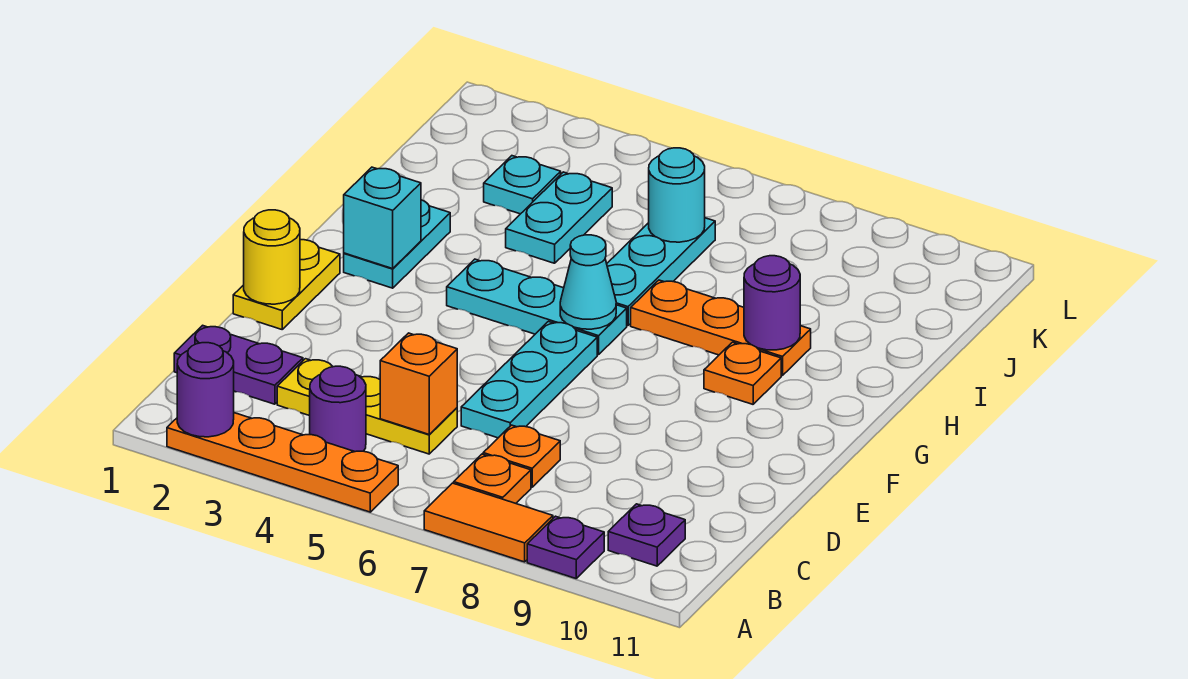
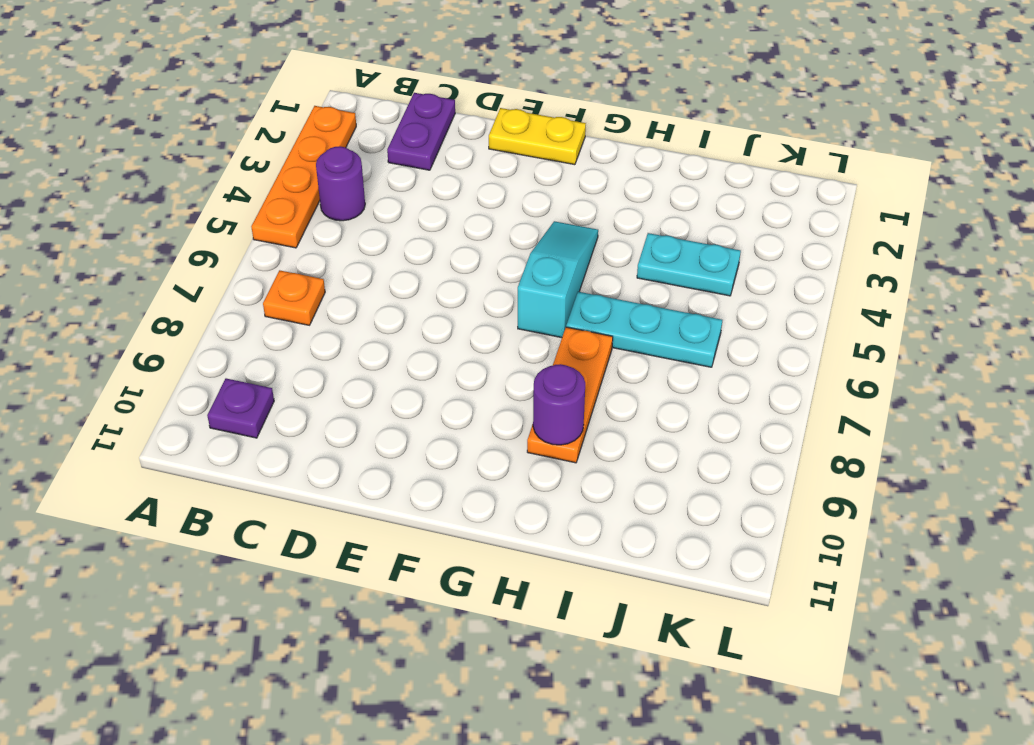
cyan 1x3 slope [518,221,598,338] -> cyan 1x3 plate [447,259,627,355]
none -> orange 1x2 tile [424,483,553,562]
none -> purple 1x1 plate [527,516,604,578]
none -> yellow 1x3 plate [277,359,457,454]

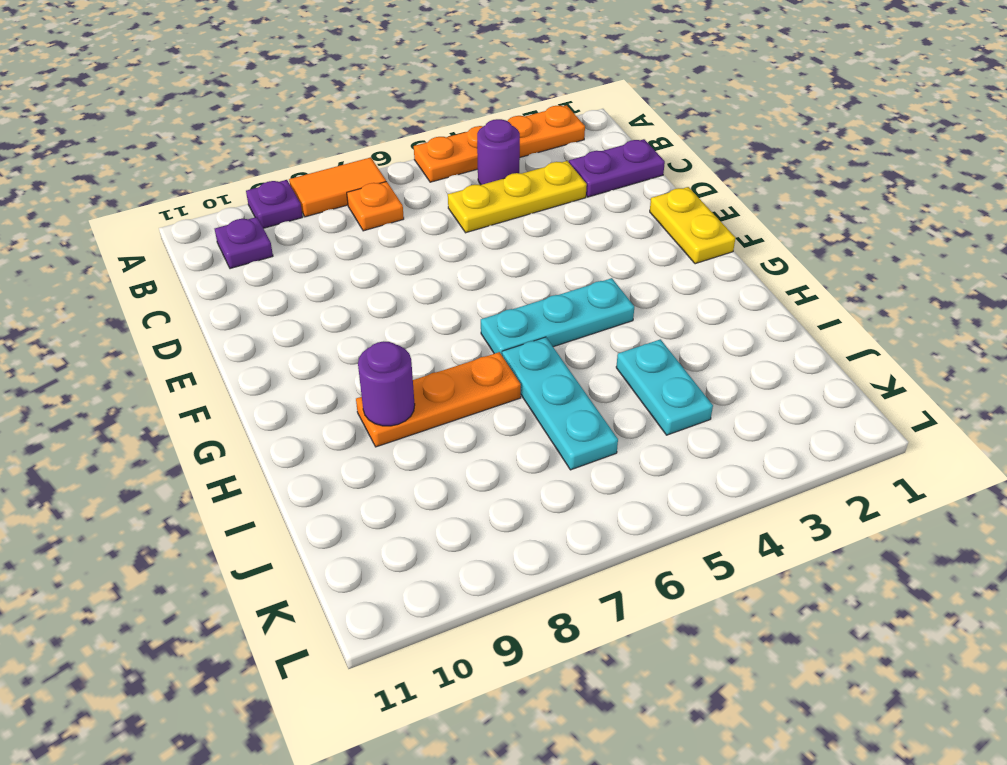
none -> orange 1x1 plate [483,425,560,487]
none -> cyan 1x3 plate [461,321,597,438]
none -> cyan 1x2 plate [344,200,450,288]

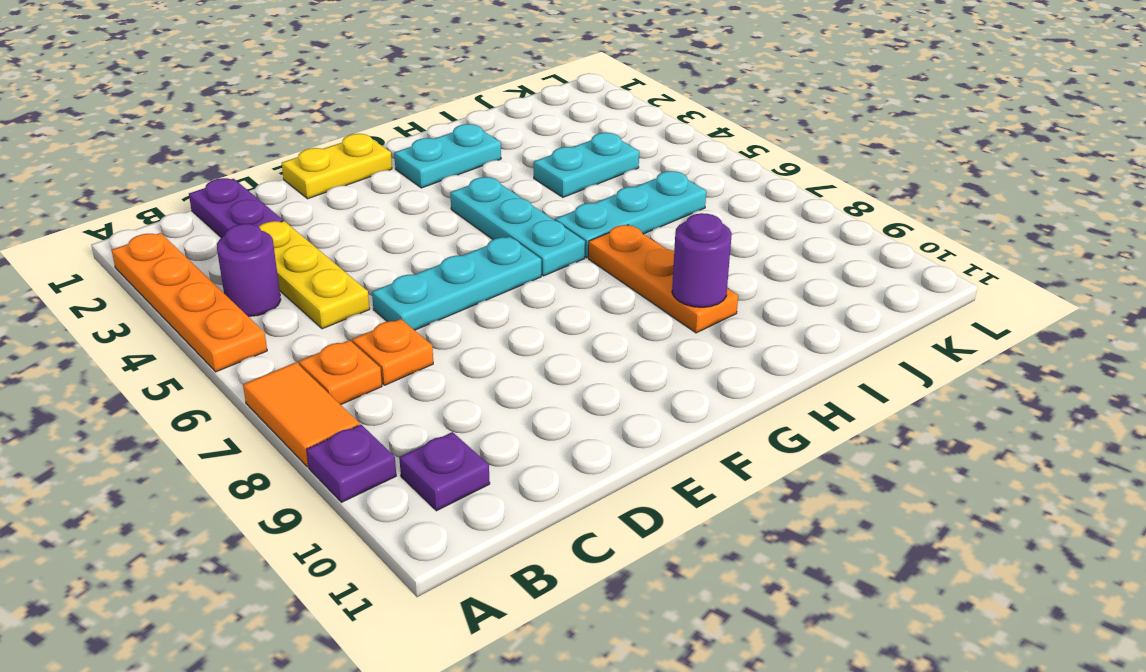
none -> orange 1x1 plate [704,342,781,404]
none -> cyan 1x1 plate [484,156,561,214]
none -> purple 1x1 round brick [177,343,234,437]

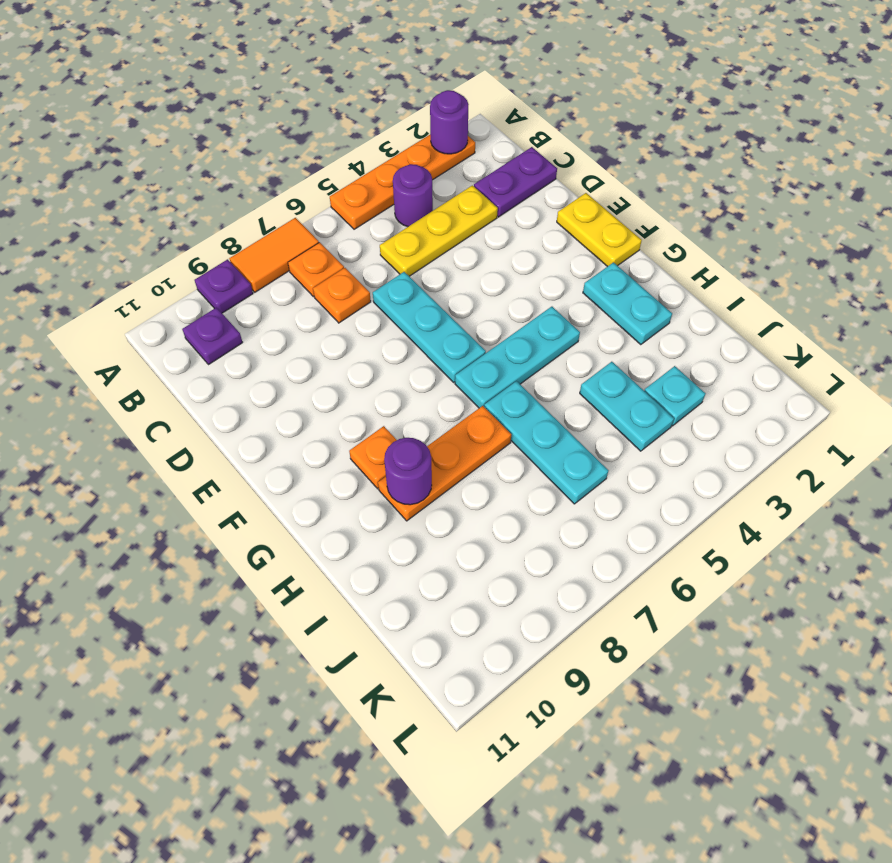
none -> orange 1x1 brick [380,333,457,434]
none -> yellow 1x1 round brick [244,210,300,304]
none -> cyan 1x1 brick [344,167,421,269]

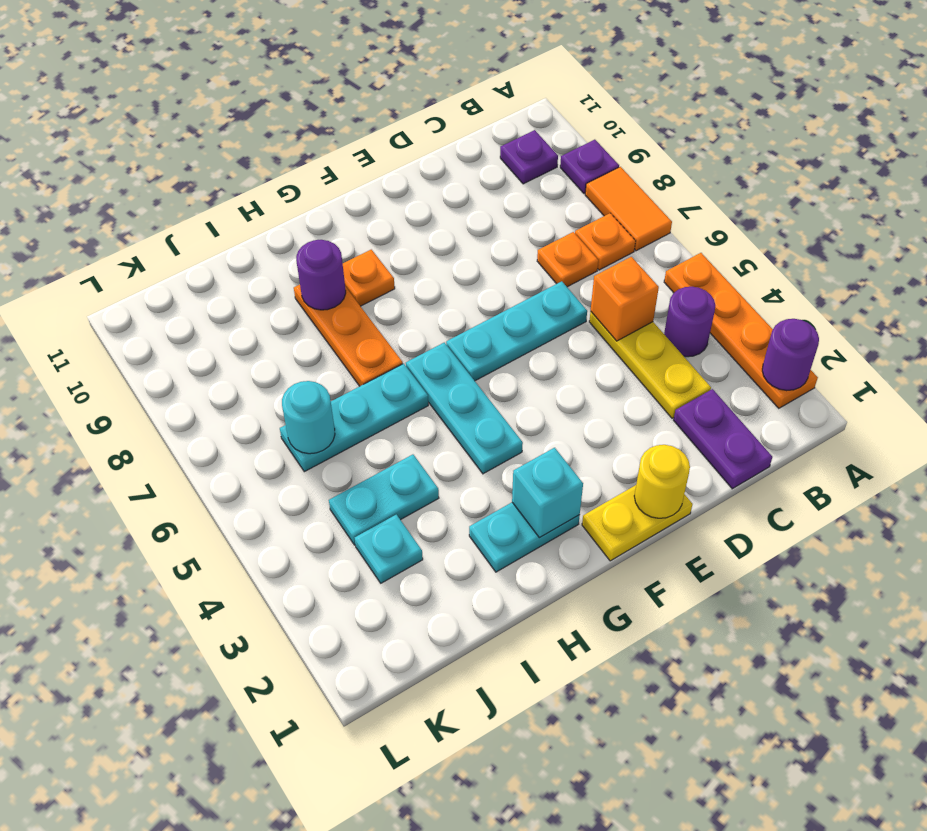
none -> cyan 1x1 cone [560,235,616,329]

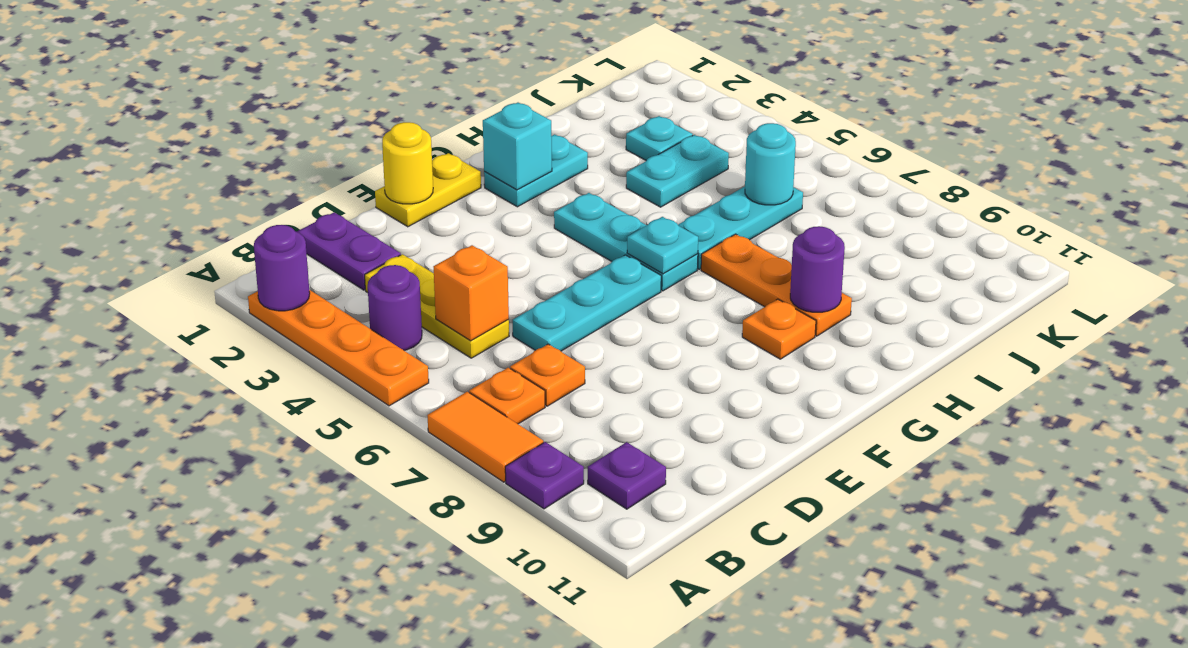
cyan 1x1 plate [627,217,698,274] -> cyan 1x1 cone [560,235,616,329]

